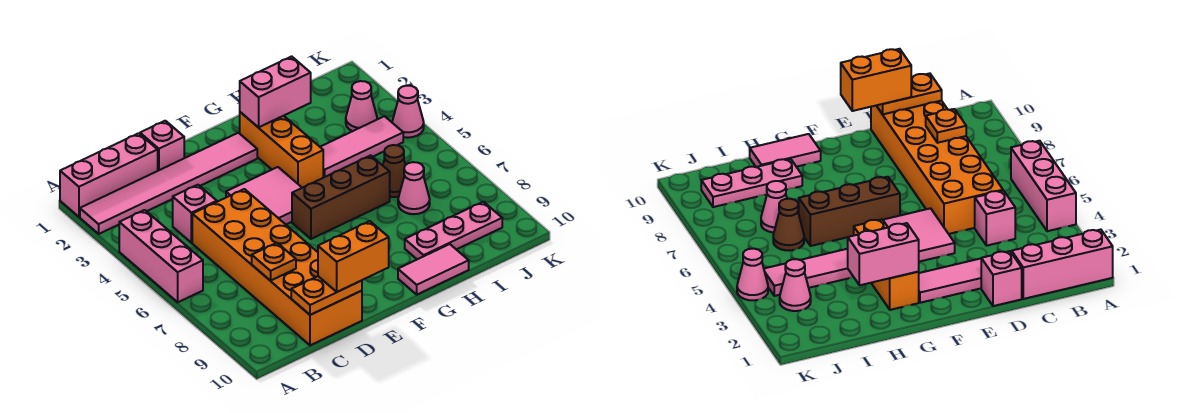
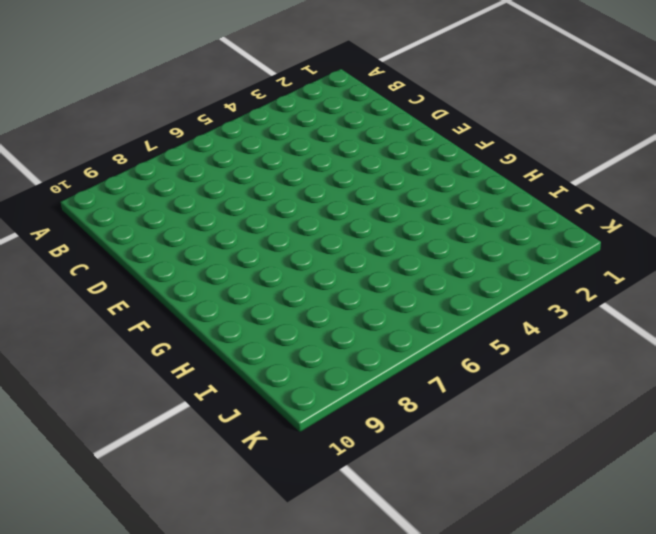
none -> pink 1x3 brick [60,133,158,217]
none -> pink 1x6 tile [80,133,257,234]
none -> pink 1x3 brick [119,210,203,302]

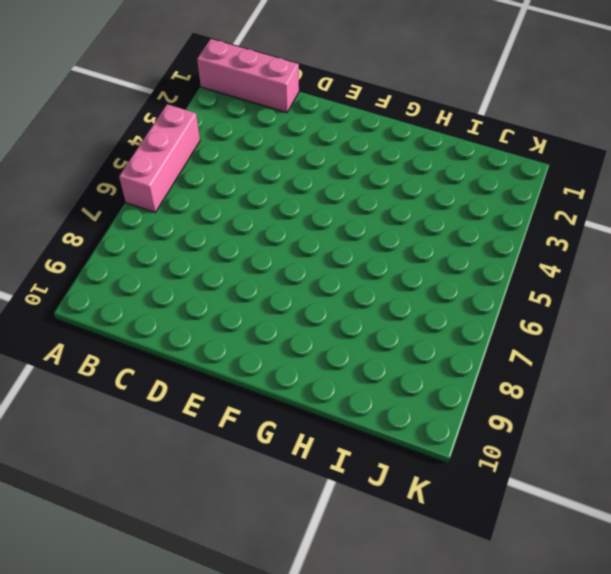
none -> pink 1x6 tile [80,133,257,234]
none -> pink 1x1 brick [173,185,217,243]
none -> orange 2x6 brick [192,189,362,345]

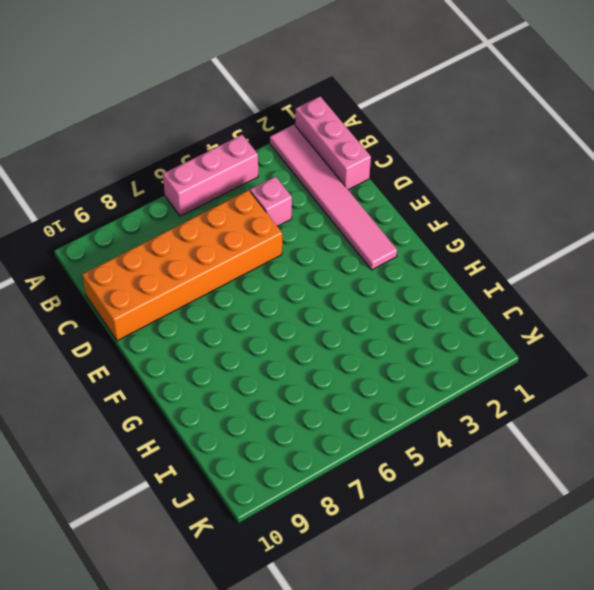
none -> pink 1x1 brick [140,121,184,171]
none -> pink 2x2 tile [226,167,302,224]
none -> brown 1x3 brick [292,155,390,239]

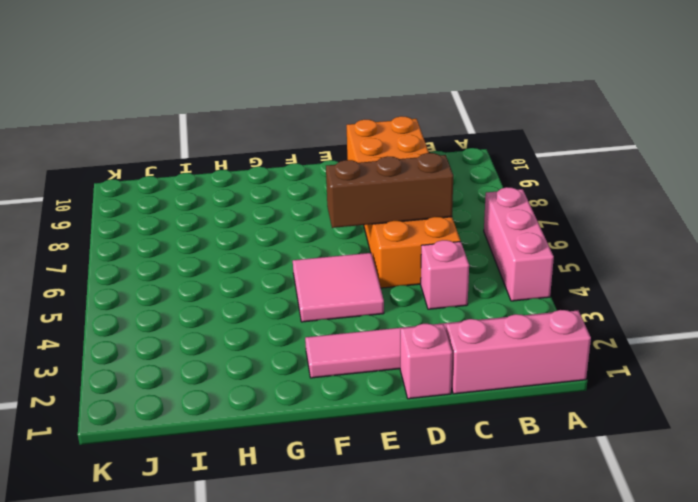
brown 1x3 brick [326,153,453,228] -> brown 1x3 brick moved to [292,155,390,239]
none -> orange 1x3 brick [240,112,323,188]
none -> pink 1x2 tile [398,244,469,294]
none -> pink 1x3 tile [321,116,403,178]

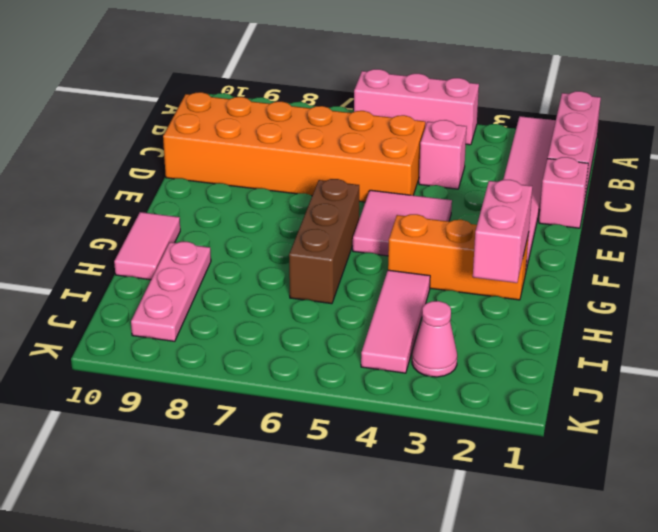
none -> brown 1x1 cone [383,145,405,197]
none -> pink 1x1 cone [398,162,430,214]
none -> pink 1x1 cone [392,86,424,138]

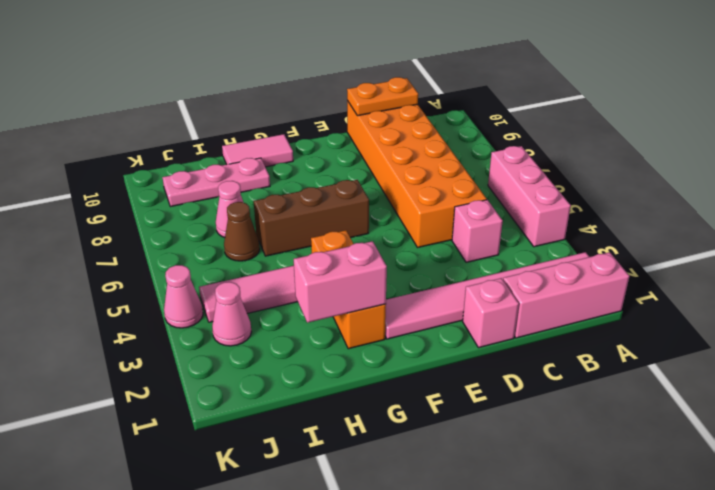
none -> pink 2x2 tile [226,167,302,224]
none -> orange 1x1 plate [252,243,296,281]
none -> orange 1x2 brick [318,221,389,292]

